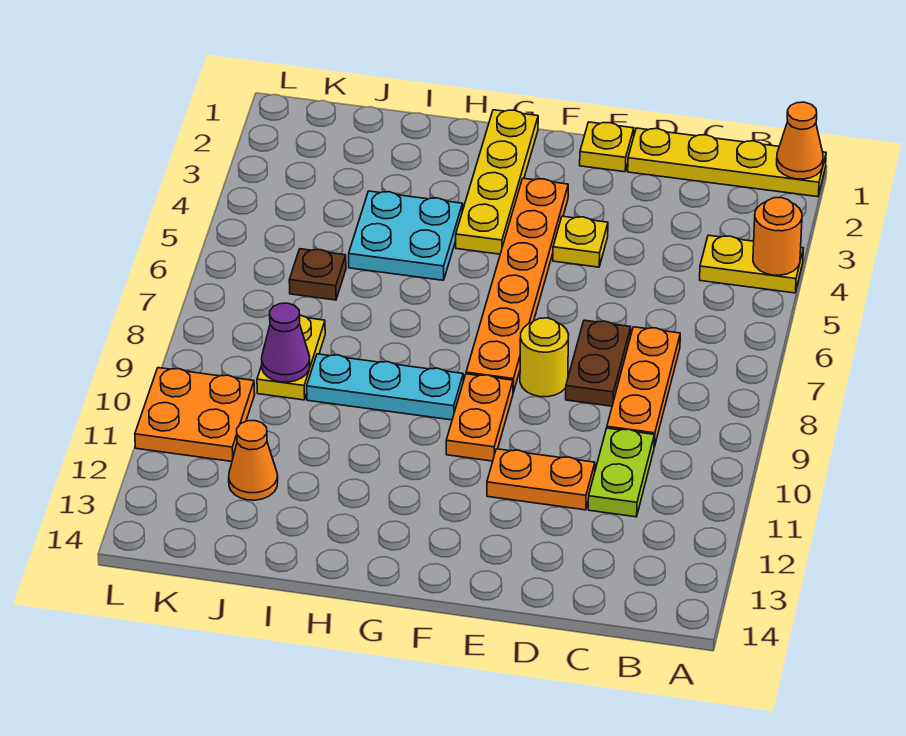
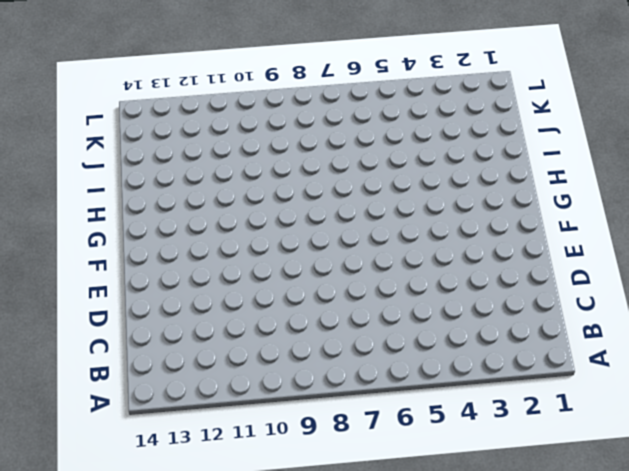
none -> yellow 1x4 plate [628,128,826,197]
none -> yellow 1x2 plate [700,235,803,293]
none -> orange 1x3 plate [607,327,680,447]

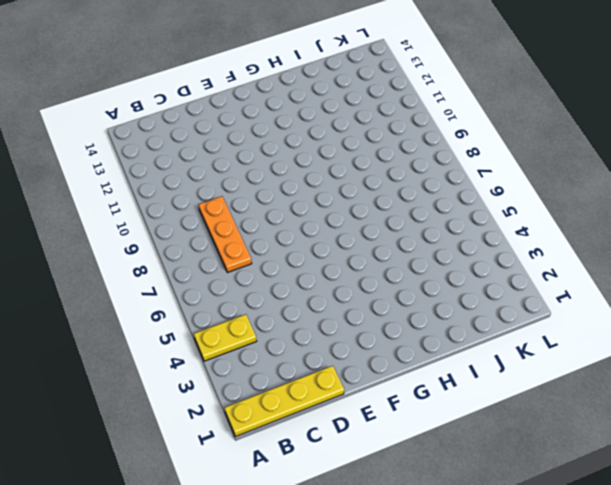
none -> lime 1x2 plate [588,428,654,517]
none -> brown 1x2 plate [566,320,631,406]
none -> orange 1x2 plate [487,449,595,510]

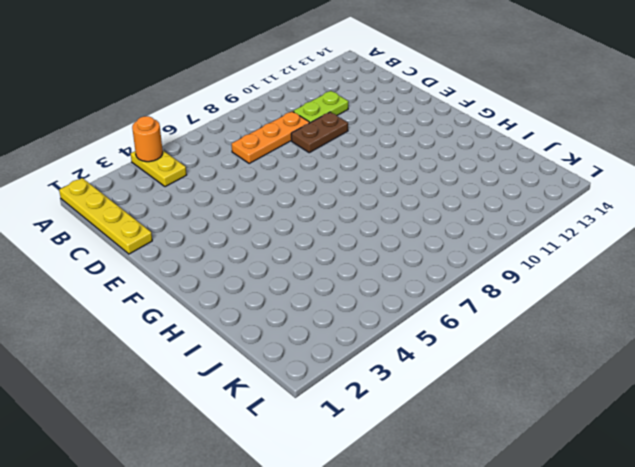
brown 1x2 plate [291,112,348,153] -> brown 1x2 plate moved to [566,320,631,406]
none -> orange 1x2 plate [487,449,595,510]
none -> yellow 1x1 plate [580,122,634,172]
none -> yellow 1x1 plate [553,216,608,267]

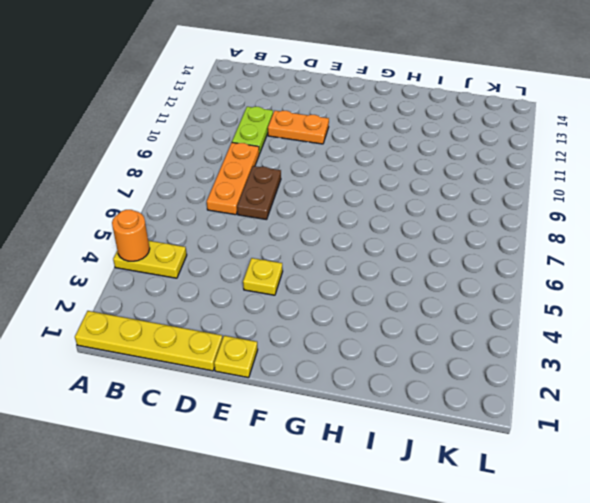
none -> yellow 1x1 round brick [520,318,569,397]
none -> orange 1x6 plate [466,178,568,392]
none -> orange 1x2 plate [446,374,513,461]

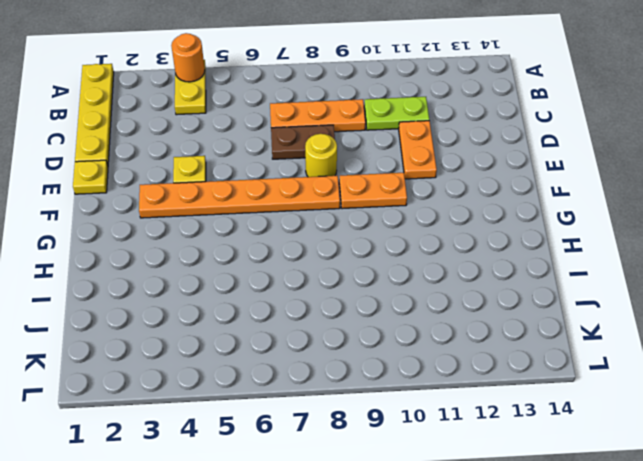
none -> yellow 1x4 plate [456,110,538,254]
none -> cyan 1x3 plate [307,354,463,420]
none -> cyan 2x2 plate [349,191,463,280]

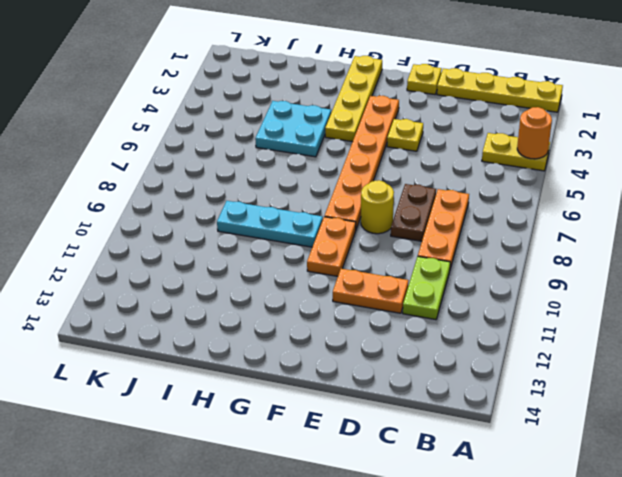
none -> brown 1x1 plate [289,249,346,300]
none -> yellow 1x2 plate [257,315,325,400]
none -> orange 1x1 cone [229,421,278,500]

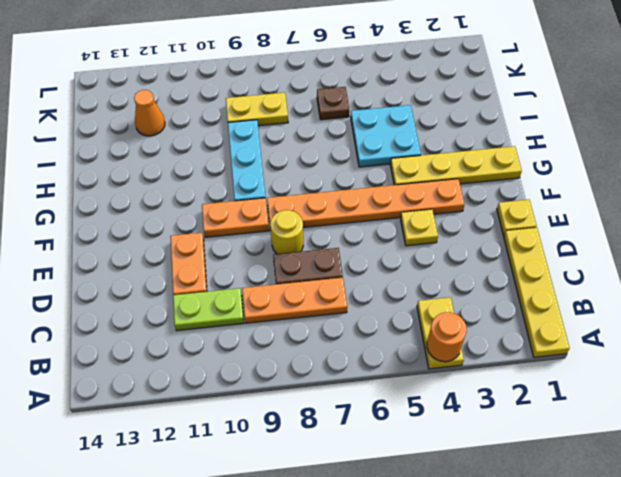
none -> orange 2x2 plate [135,368,255,461]
none -> orange 1x1 cone [777,102,823,179]
none -> purple 1x1 cone [262,303,310,382]

